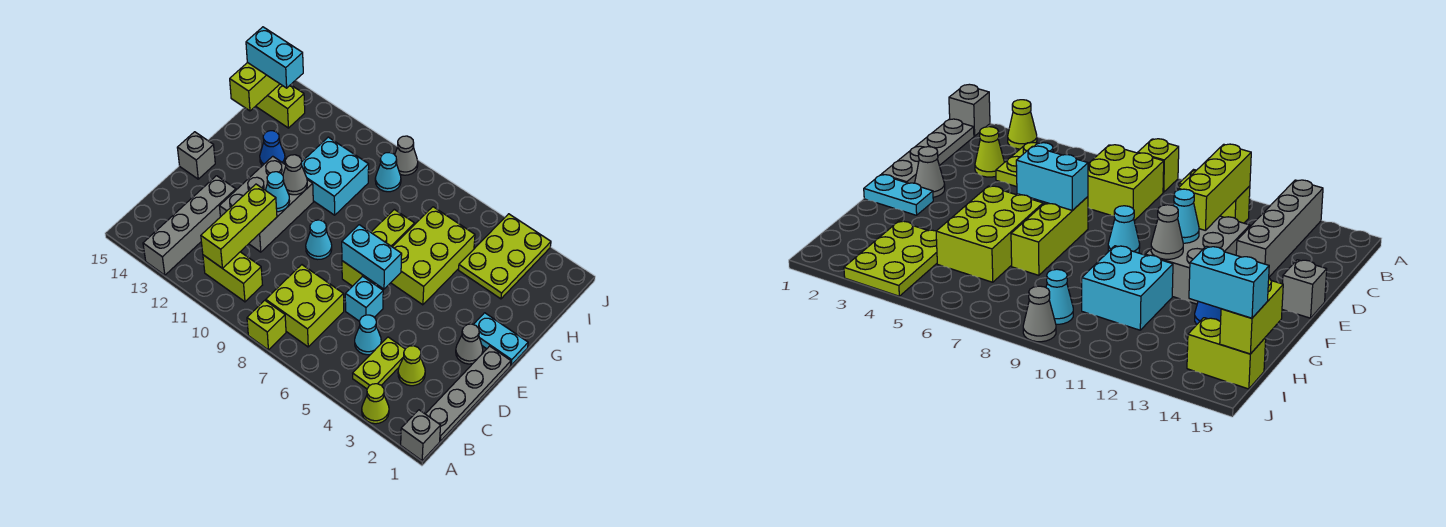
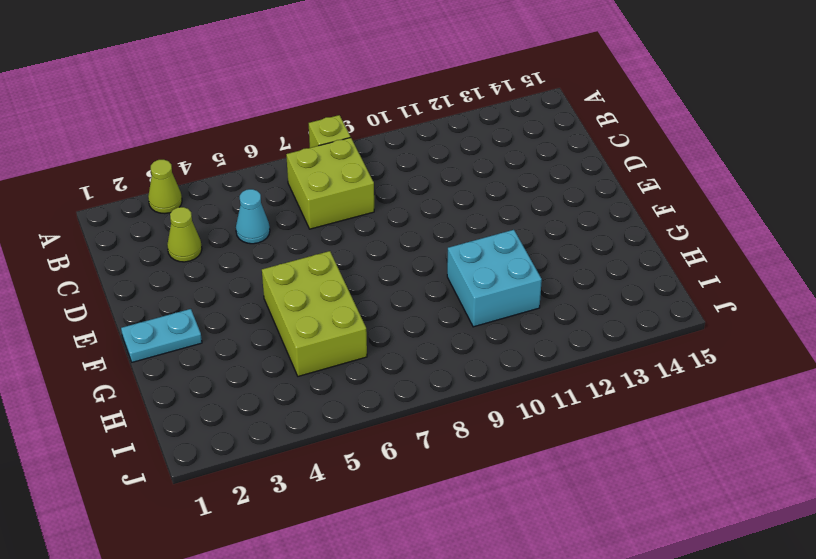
none -> grey 1x1 brick [401,410,441,461]
none -> grey 1x4 brick [143,176,236,275]
none -> grey 1x4 plate [426,346,511,441]
none -> lime 1x2 plate [353,337,405,389]

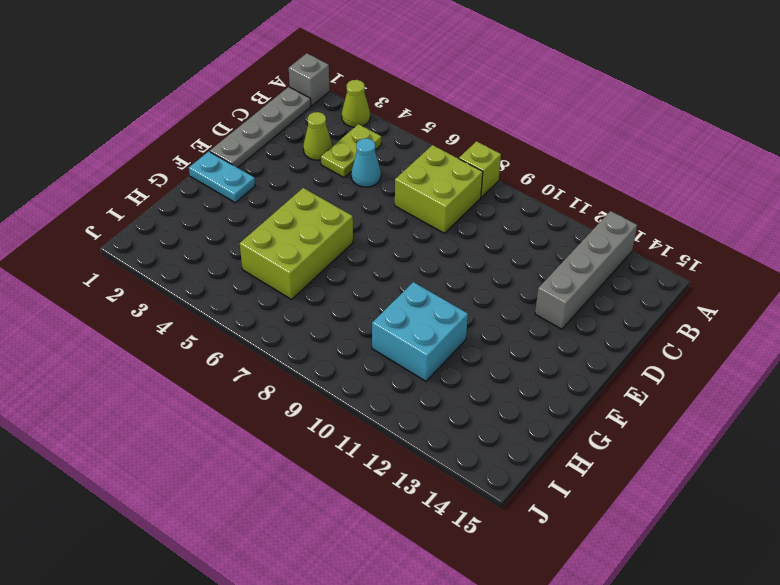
none -> lime 1x2 brick [203,252,262,302]
none -> cyan 1x1 brick [345,276,383,321]
none -> grey 2x3 brick [219,156,313,252]
none -> grey 1x1 cone [456,324,483,364]

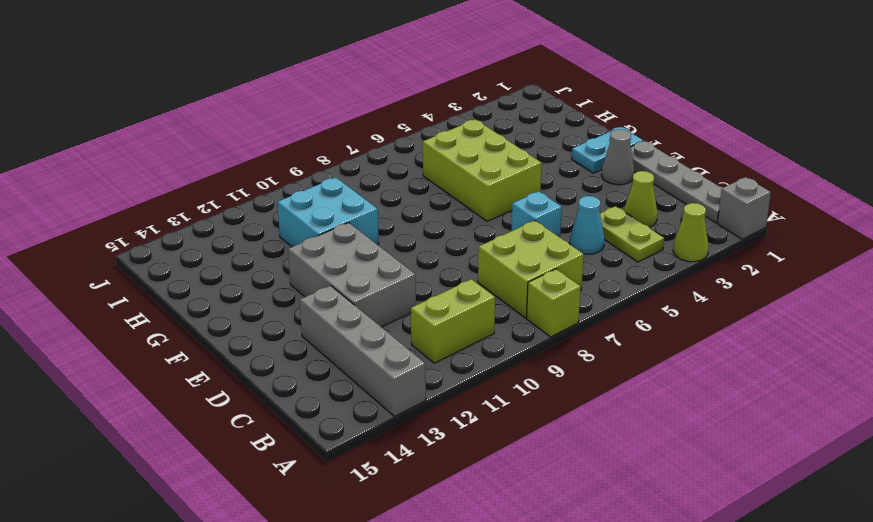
none -> lime 1x3 brick [342,209,415,286]
none -> cyan 1x1 cone [306,220,332,259]
none -> grey 1x1 brick [177,132,215,179]
none -> blue 1x1 cone [260,131,285,166]

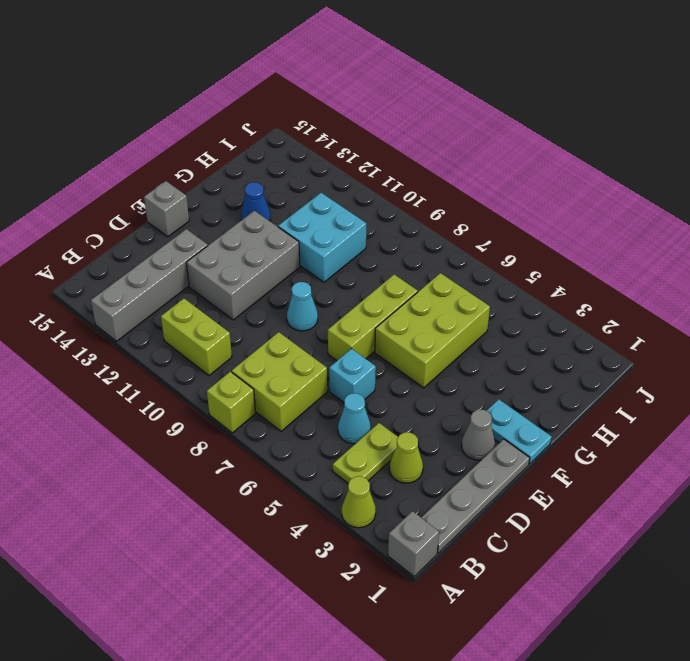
none -> lime 2x3 plate [459,214,551,299]
none -> cyan 1x1 cone [375,153,401,192]
none -> lime 1x2 brick [256,84,305,128]
none -> grey 1x1 cone [395,136,418,175]

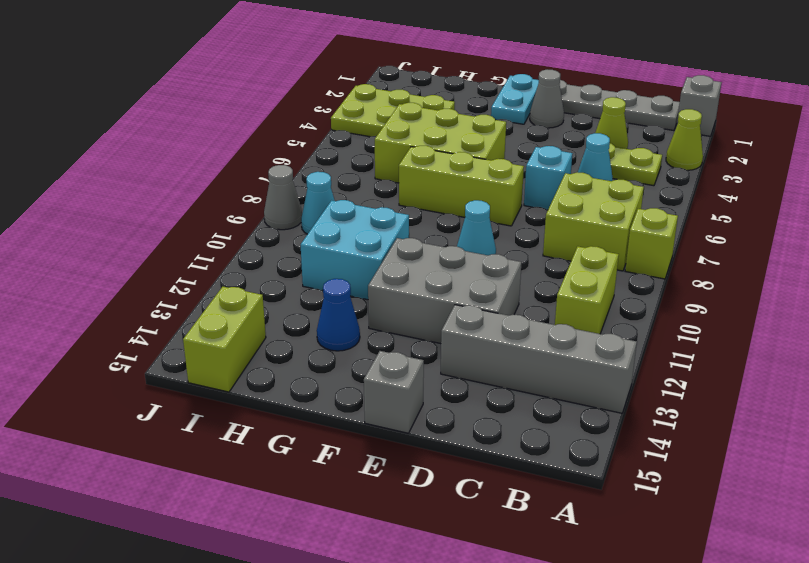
none -> lime 1x3 brick [201,184,277,268]
none -> cyan 1x2 brick [342,225,402,289]
none -> cyan 1x1 cone [265,172,290,212]
none -> grey 1x1 cone [283,155,307,195]

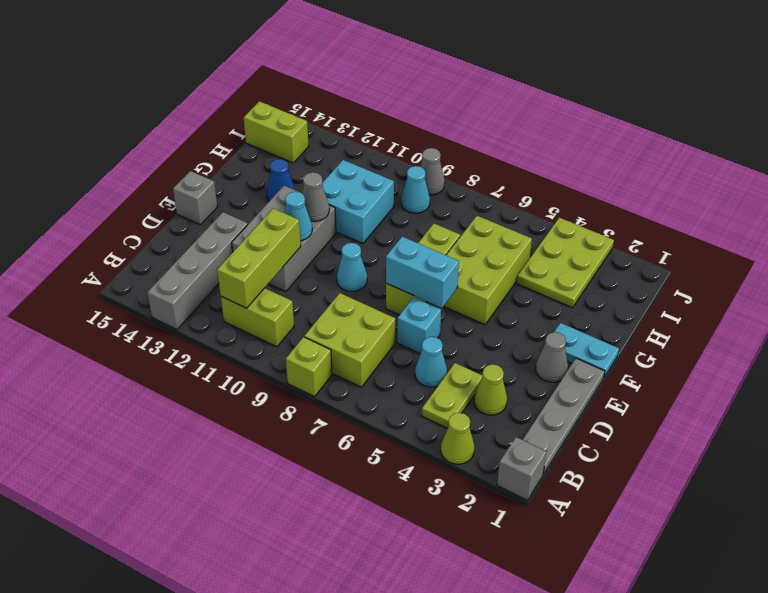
none -> lime 1x2 brick [230,63,279,111]
none -> cyan 1x2 brick [246,27,303,88]

